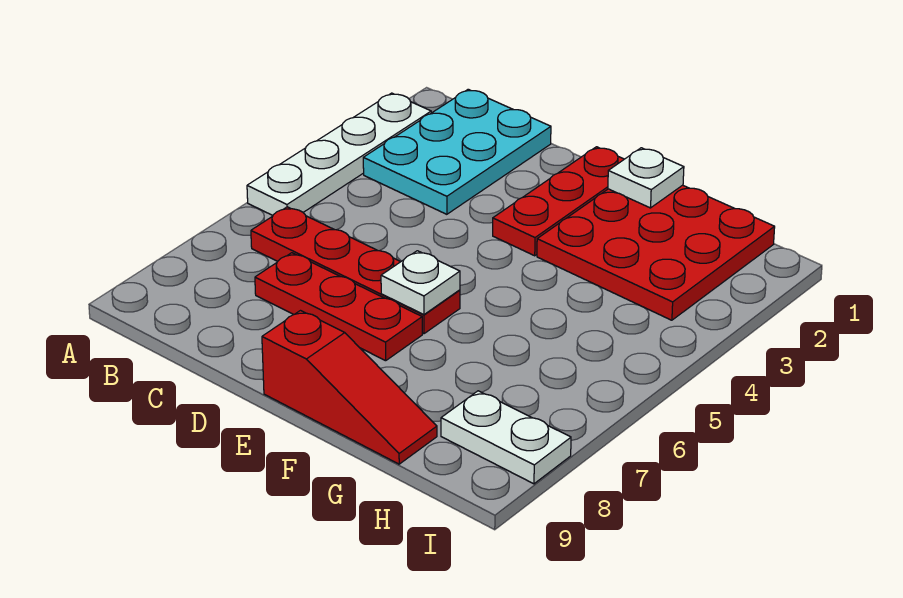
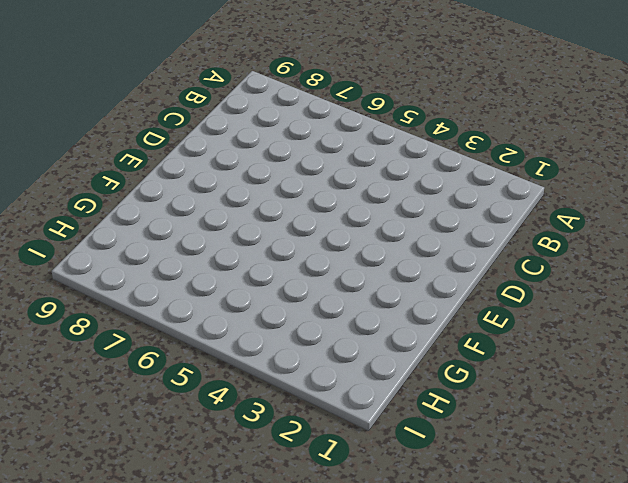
none -> white 1x4 plate [247,93,431,215]
none -> cyan 2x3 plate [363,89,551,214]

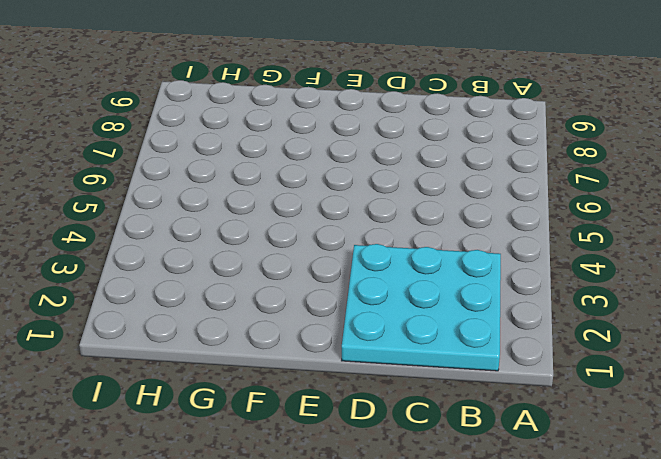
cyan 3x3 plate [342,244,501,371] -> cyan 2x3 plate [363,89,551,214]
none -> white 1x4 plate [247,93,431,215]
none -> red 1x4 plate [251,207,460,334]

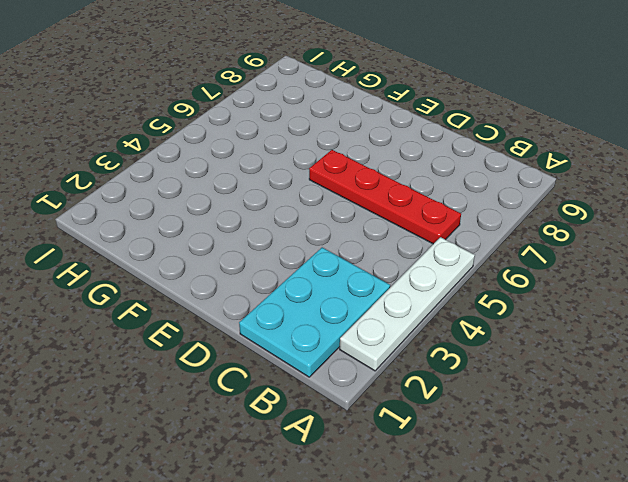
none -> red 1x3 plate [255,253,422,361]
none -> red 1x3 plate [493,147,624,256]

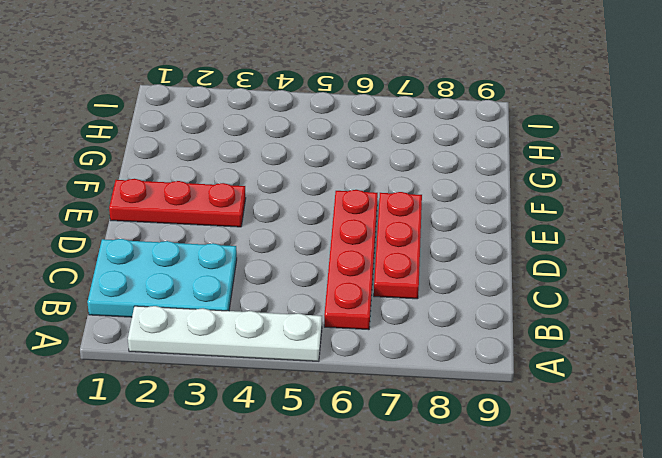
none -> red 1x3 slope [262,311,437,464]
none -> red 3x3 plate [537,185,775,320]

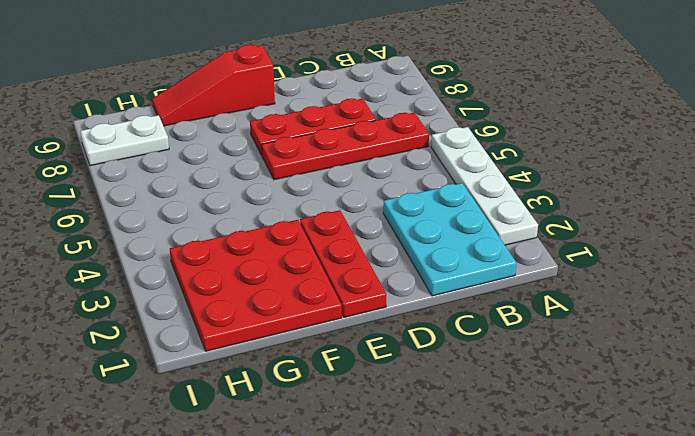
none -> white 1x1 plate [381,251,460,315]
none -> white 1x1 plate [608,148,684,208]

